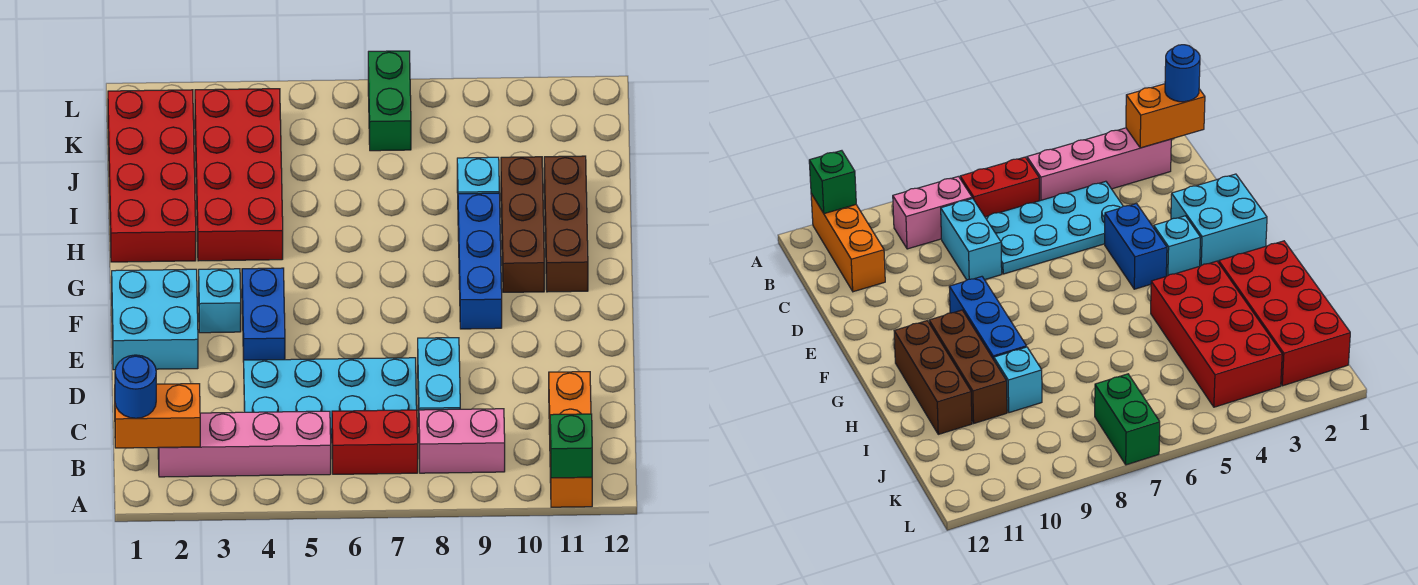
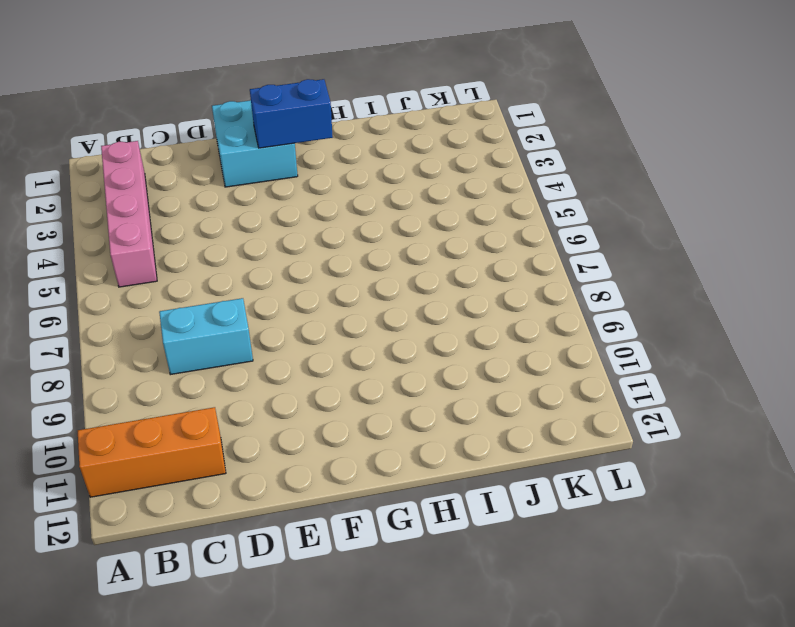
blue 1x2 brick [250,79,333,148] -> blue 1x2 brick moved to [242,268,285,362]
none -> red 1x2 brick [332,410,418,474]
none -> pink 1x2 brick [419,409,505,473]
none -> cyan 2x4 plate [244,358,417,439]

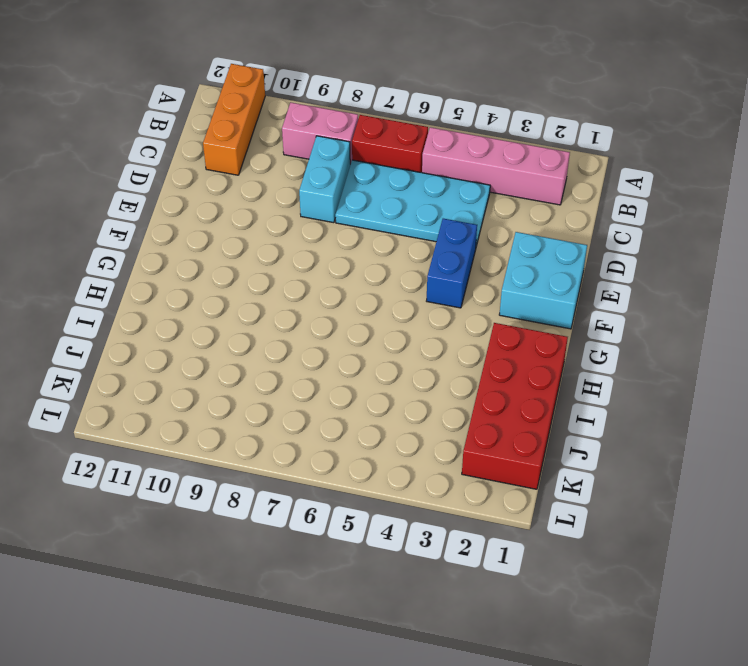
none -> cyan 1x1 brick [199,269,241,333]
none -> blue 1x3 brick [458,193,502,329]
none -> brown 1x3 brick [501,157,544,292]

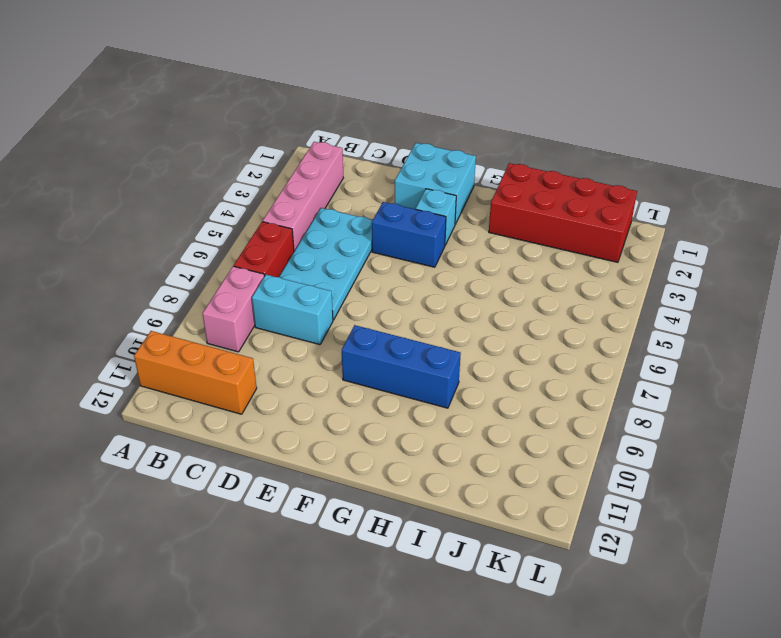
none -> brown 1x3 brick [501,157,544,292]
none -> brown 1x3 brick [544,156,588,292]
none -> red 2x4 brick [195,89,283,261]

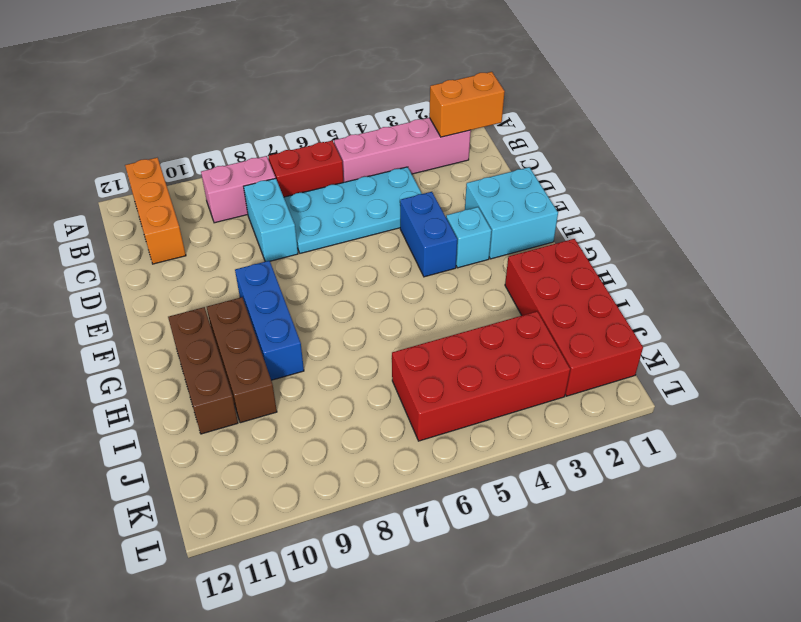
red 2x4 brick [392,311,570,441] -> red 2x4 brick turned to [195,89,283,261]
none -> cyan 1x1 brick [457,157,499,194]
none -> green 1x2 brick [368,51,411,151]
none -> green 1x1 brick [550,414,592,478]

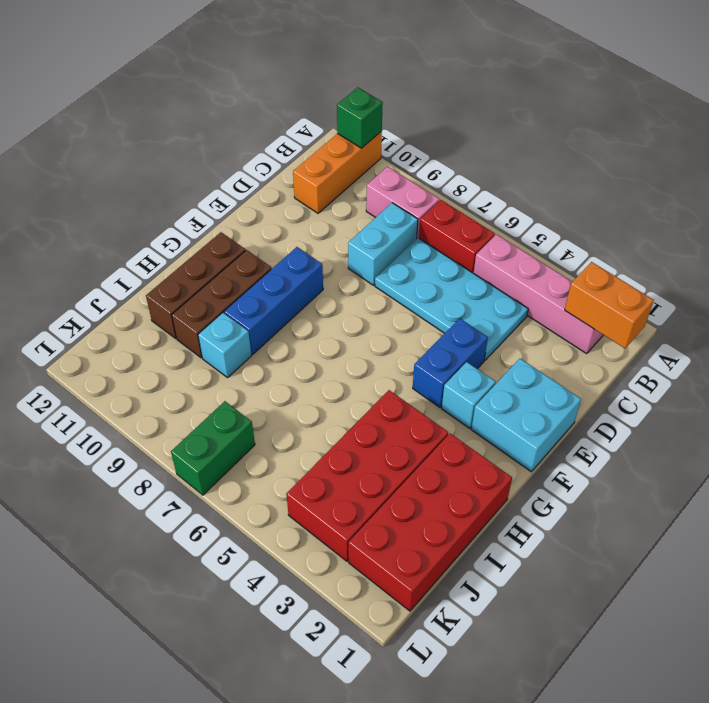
none -> blue 1x1 round brick [115,355,156,418]

